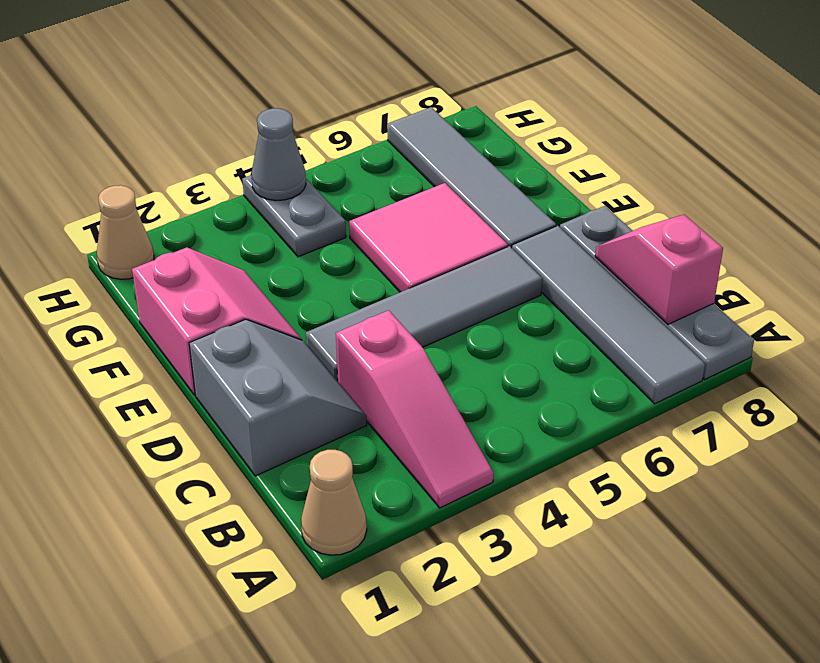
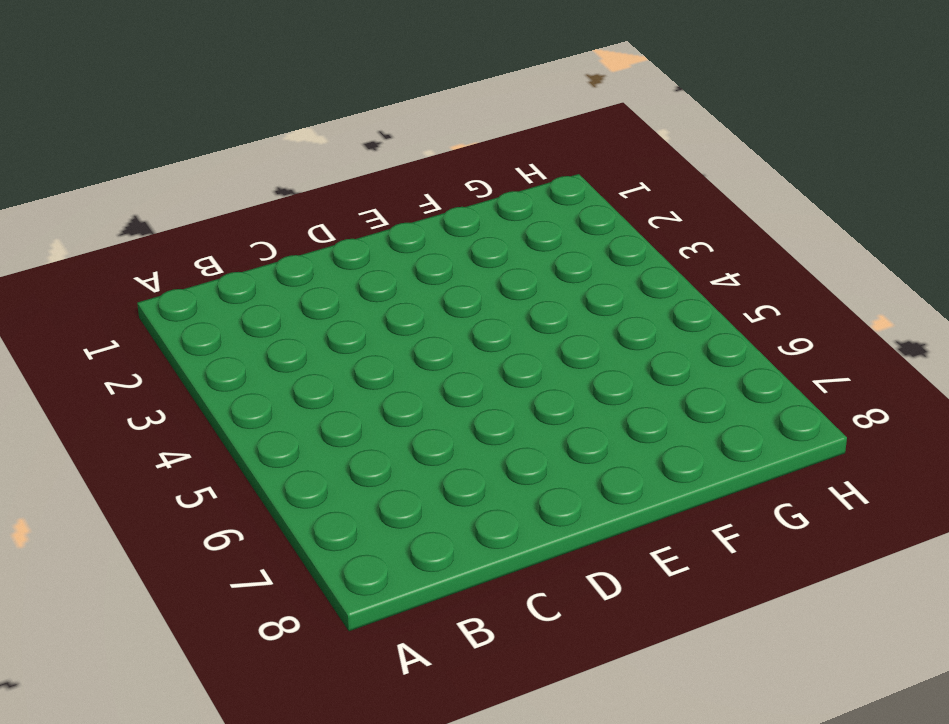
none -> tan 1x1 cone [301,450,367,555]
none -> pink 1x3 slope [336,310,494,508]
none -> grey 1x4 tile [512,226,705,404]

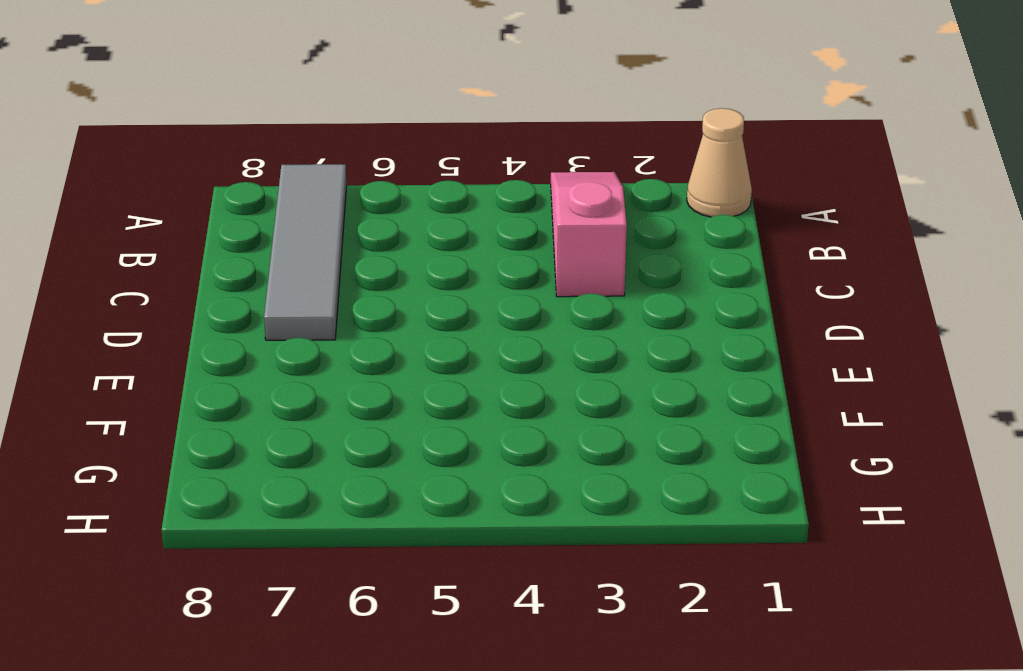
none -> grey 1x4 plate [560,206,754,379]
none -> grey 2x2 slope [189,319,367,476]
none -> grey 1x4 tile [306,246,542,381]

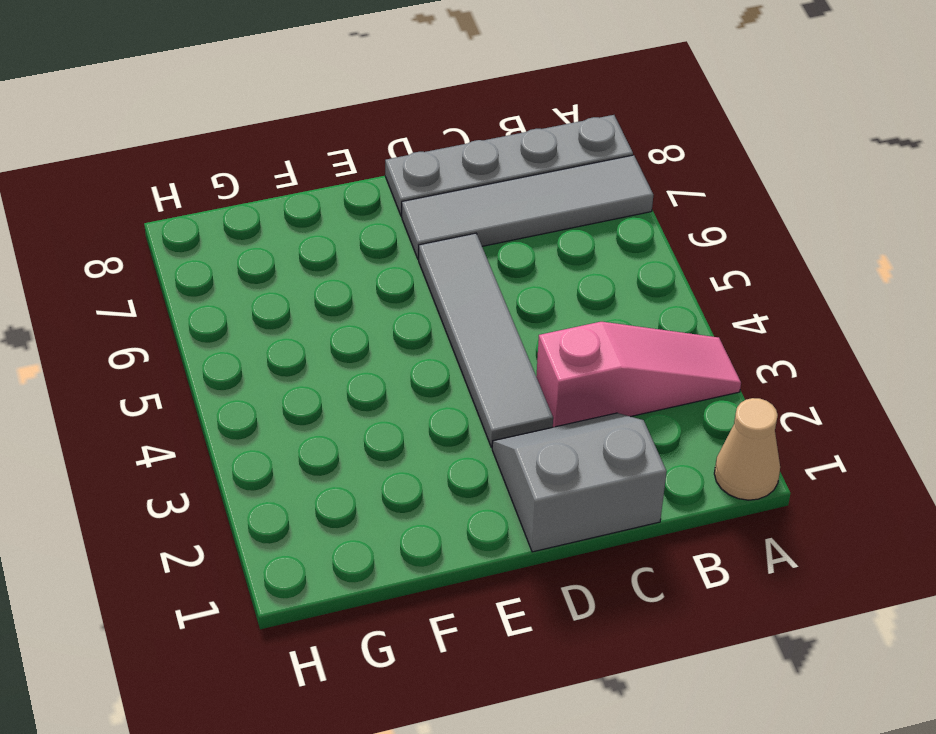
none -> pink 2x2 slope [132,247,302,395]
none -> pink 2x2 tile [349,183,508,292]
none -> grey 1x4 tile [387,107,556,248]

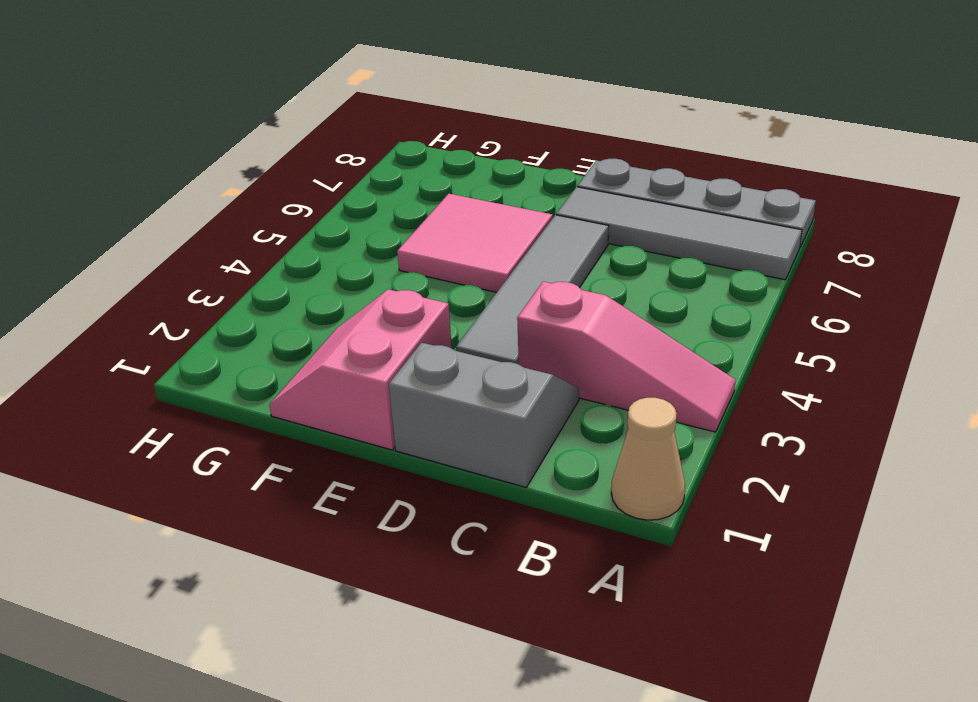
pink 2x2 slope [269,289,452,450] -> pink 2x2 slope turned to [132,247,302,395]
none -> grey 1x4 tile [387,107,556,248]
none -> grey 1x2 plate [242,175,346,257]
none -> tan 1x1 cone [97,185,154,279]

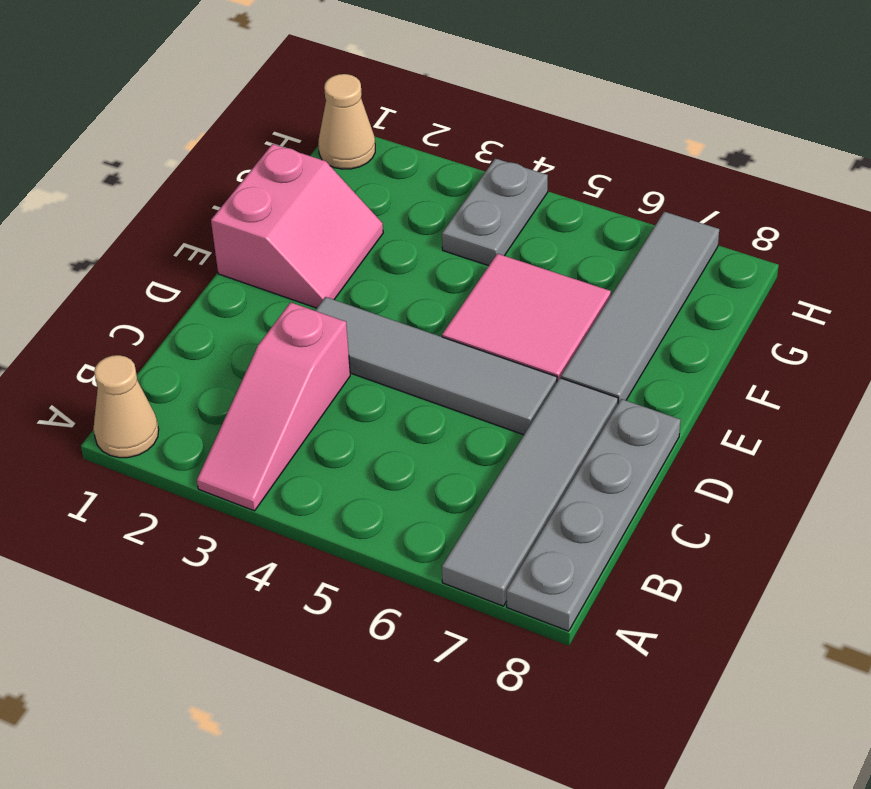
none -> grey 2x2 slope [189,319,367,476]
none -> pink 1x2 slope [595,214,723,324]
none -> grey 1x1 cone [251,108,306,200]

